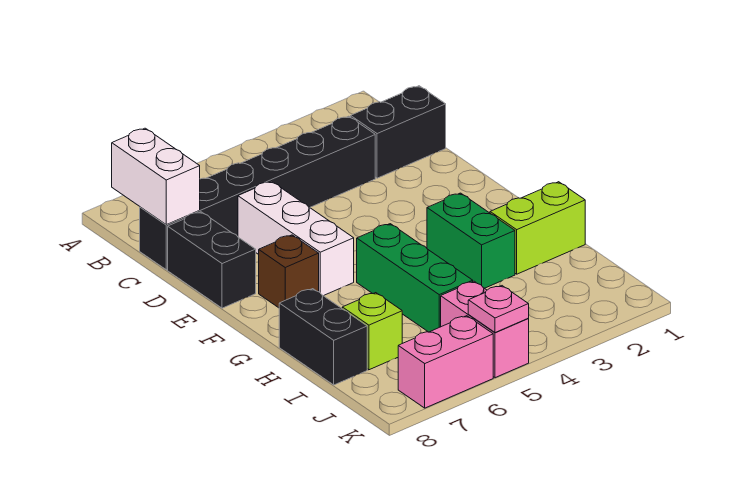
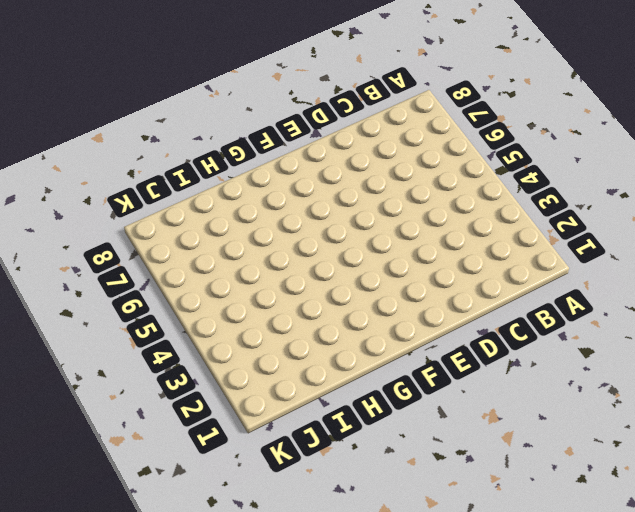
none -> black 1x2 brick [351,86,446,178]
none -> black 1x6 brick [140,116,375,270]
none -> white 1x3 brick [238,181,354,296]

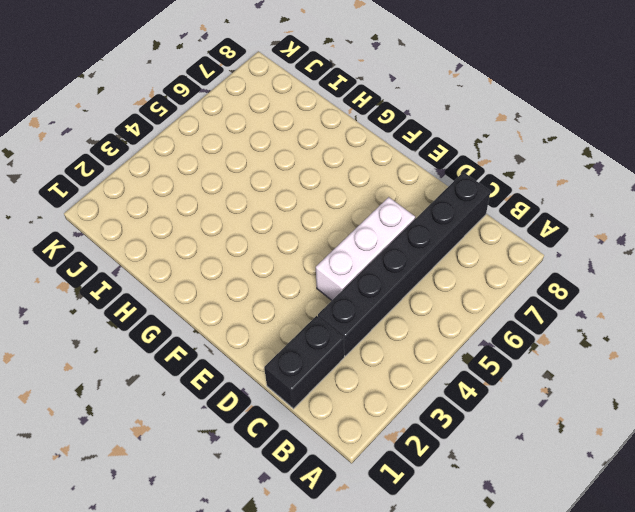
white 1x3 brick [316,197,415,300] -> white 1x3 brick turned to [238,181,354,296]
none -> black 1x2 brick [168,212,256,308]
none -> brown 1x1 brick [259,235,319,308]
none -> green 1x2 brick [427,193,515,288]

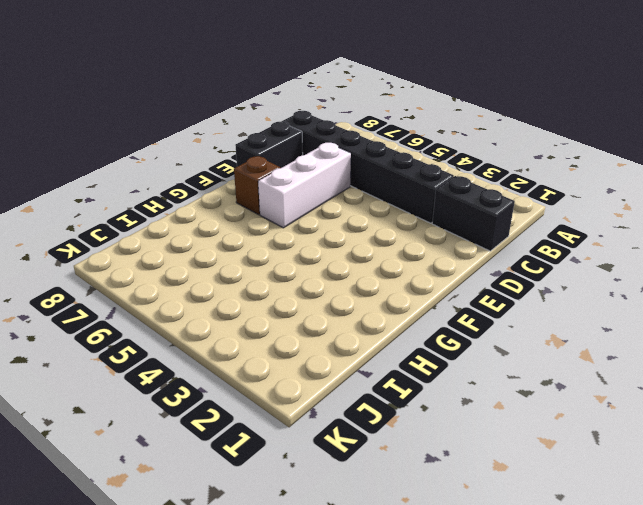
none -> green 1x2 brick [427,193,515,288]
none -> green 1x3 brick [357,224,473,332]
none -> lime 1x2 brick [490,182,585,274]

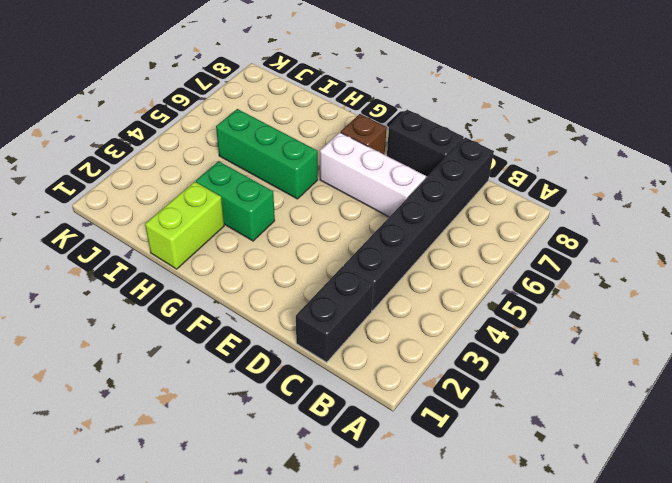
none -> black 1x2 brick [279,289,367,385]
none -> lime 1x1 brick [342,293,402,370]
none -> pink 1x2 brick [441,281,529,378]

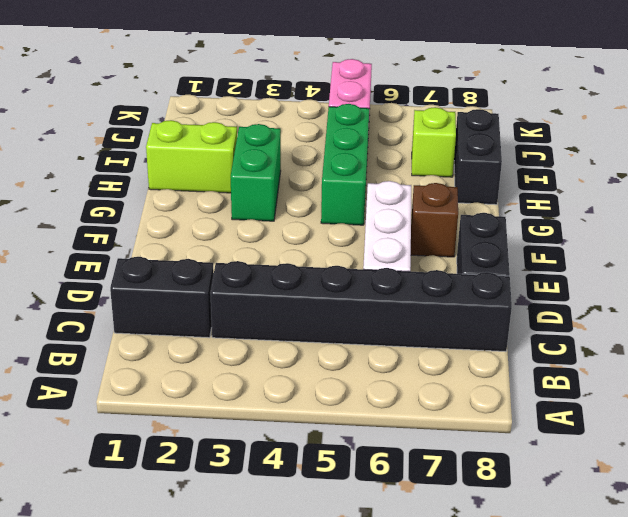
none -> pink 1x2 brick [398,316,493,408]
none -> white 1x2 brick [112,128,200,225]
none -> pink 1x1 plate [468,286,529,333]

